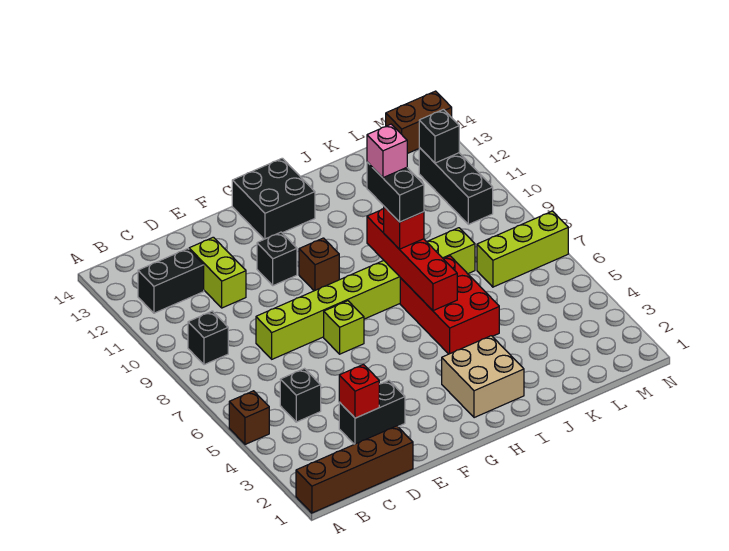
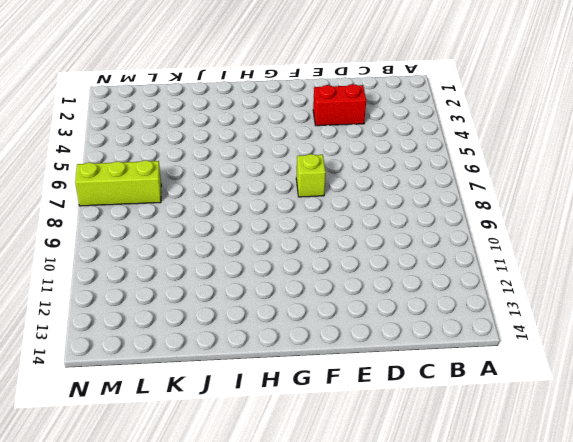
red 1x2 brick [313,84,366,126] -> black 1x2 brick [339,381,405,444]
none -> brown 1x4 brick [296,426,413,513]
none -> brown 1x1 brick [229,391,269,444]
none -> black 1x1 brick [188,311,228,365]

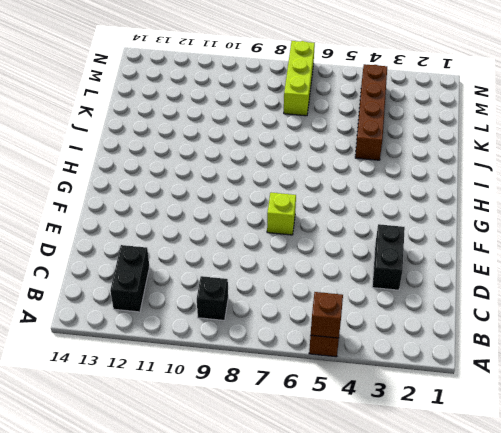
brown 1x1 brick [311,292,343,338] -> brown 1x1 brick moved to [299,238,339,291]
brown 1x4 brick [355,64,387,160] -> brown 1x4 brick moved to [296,426,413,513]
none -> black 1x1 brick [280,369,321,422]
none -> lime 1x8 brick [256,228,475,359]
none -> lime 1x2 brick [189,237,246,308]

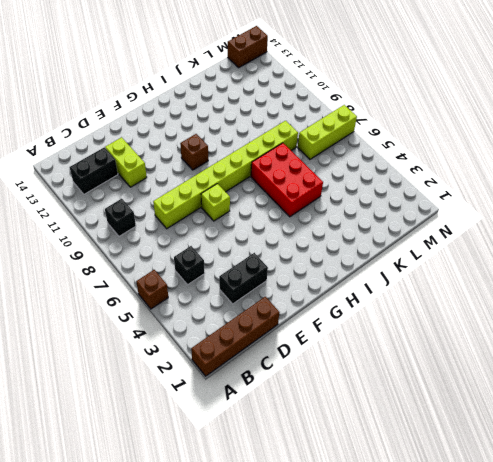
none -> black 1x1 brick [257,232,297,286]
none -> black 2x2 brick [232,158,315,239]
none -> tan 2x2 brick [442,336,524,418]

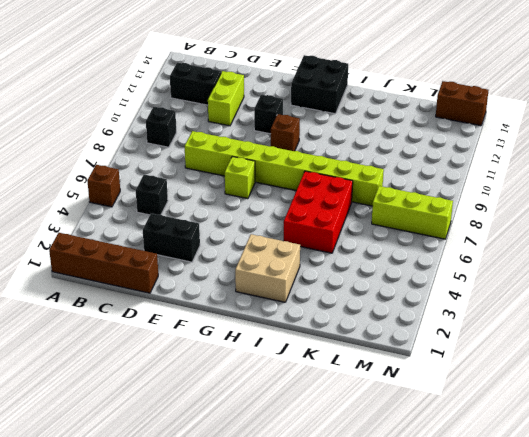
none -> black 1x3 brick [419,148,493,224]
none -> red 1x1 brick [339,365,379,418]
none -> red 1x4 brick [367,209,457,311]

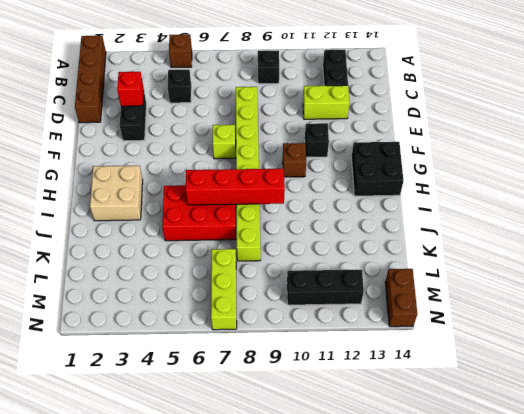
none -> black 1x1 brick [419,109,459,163]
none -> red 1x1 brick [384,207,424,249]
none -> black 1x2 brick [367,162,424,222]

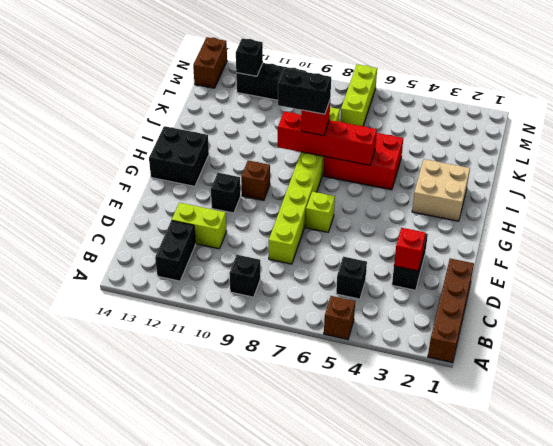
none -> pink 1x1 brick [367,124,407,178]

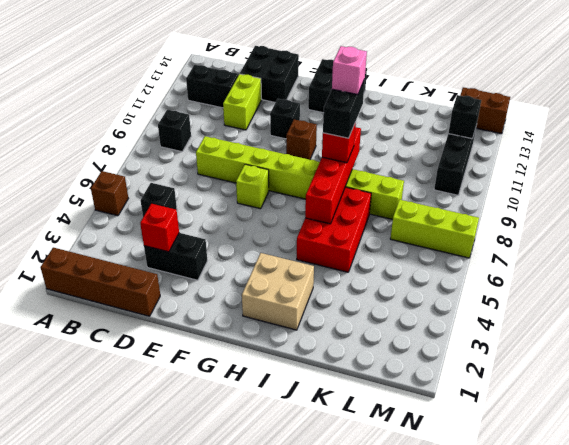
black 2x2 brick [240,46,299,103] -> none

